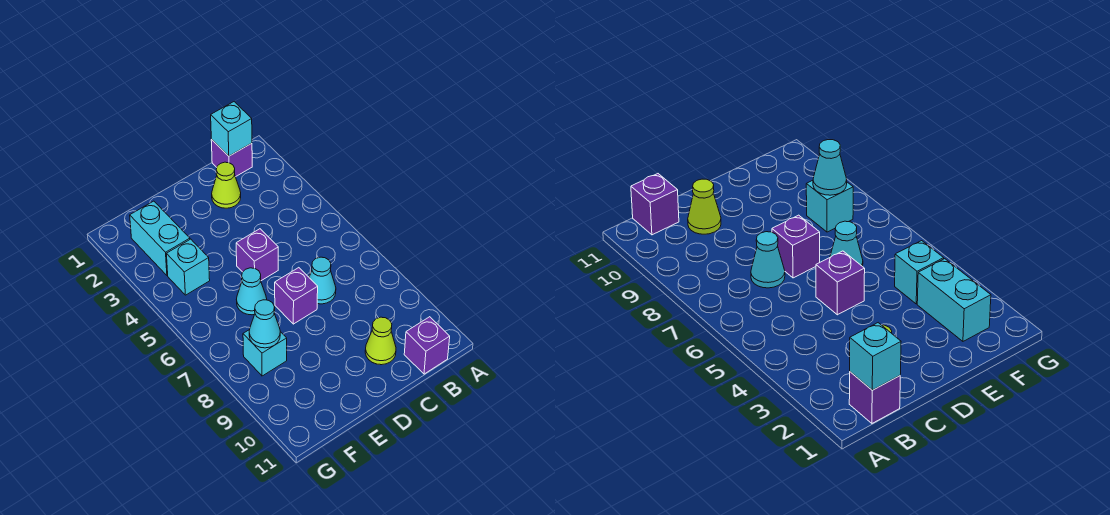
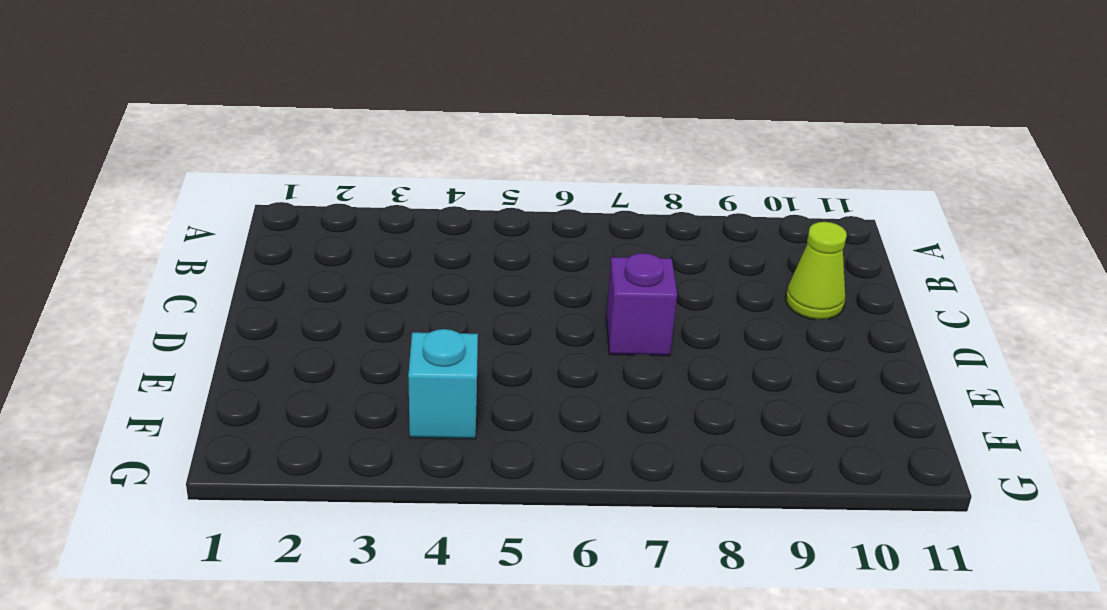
none -> purple 1x1 brick [211,140,252,177]
none -> purple 1x1 brick [404,317,450,374]
none -> lime 1x1 cone [212,162,241,208]

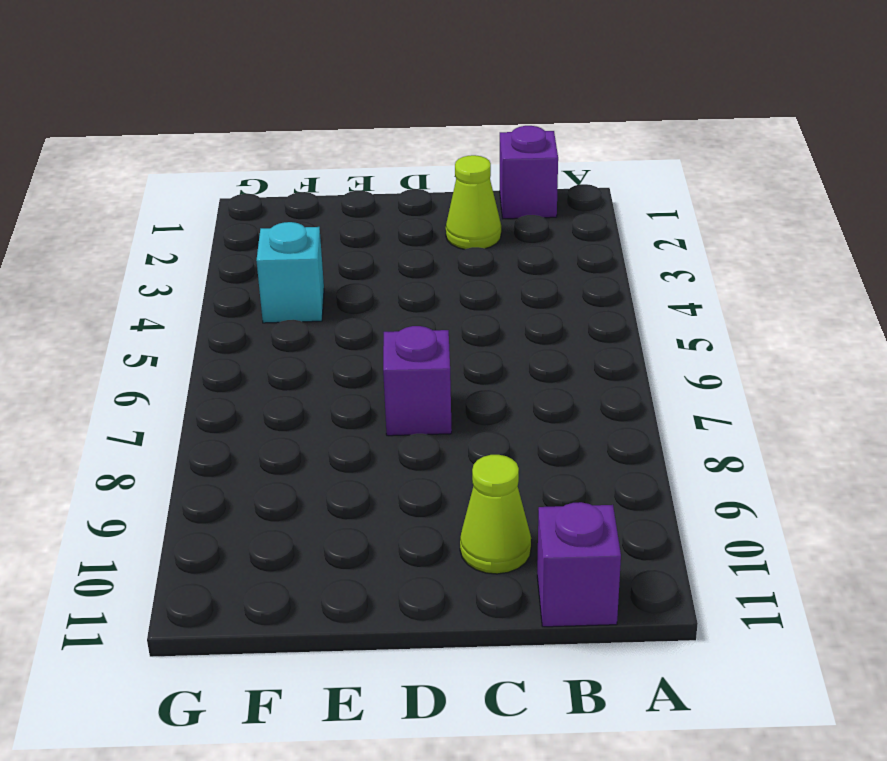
none -> cyan 1x1 cone [309,257,336,304]
none -> purple 1x1 brick [236,229,278,281]
none -> cyan 1x1 cone [237,268,267,315]

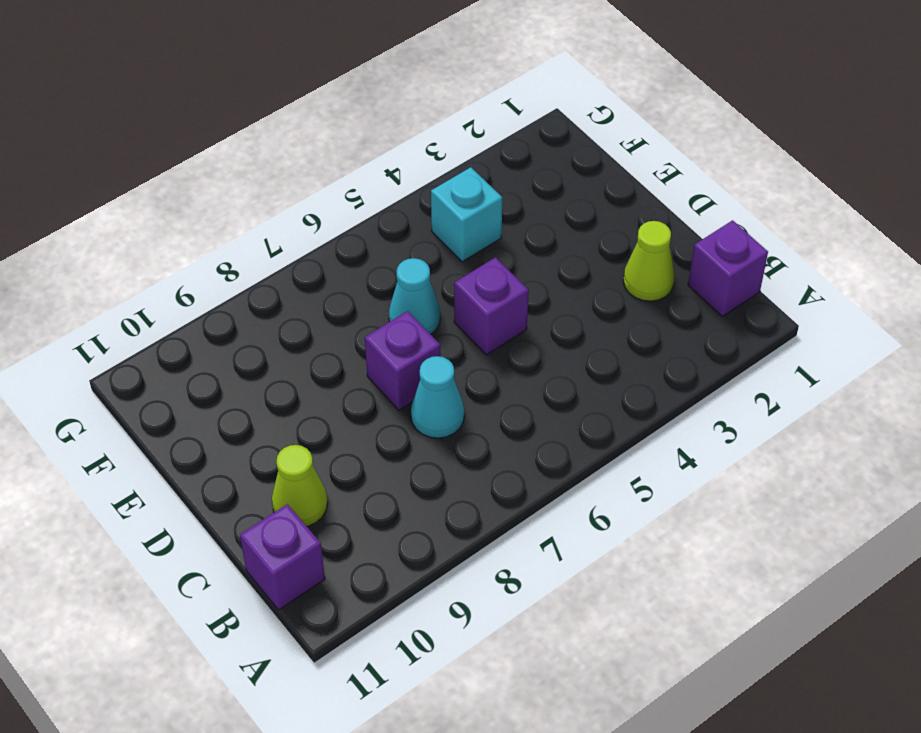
none -> cyan 1x2 brick [130,201,190,276]
none -> cyan 1x1 brick [243,330,287,376]
none -> cyan 1x1 brick [211,102,252,156]

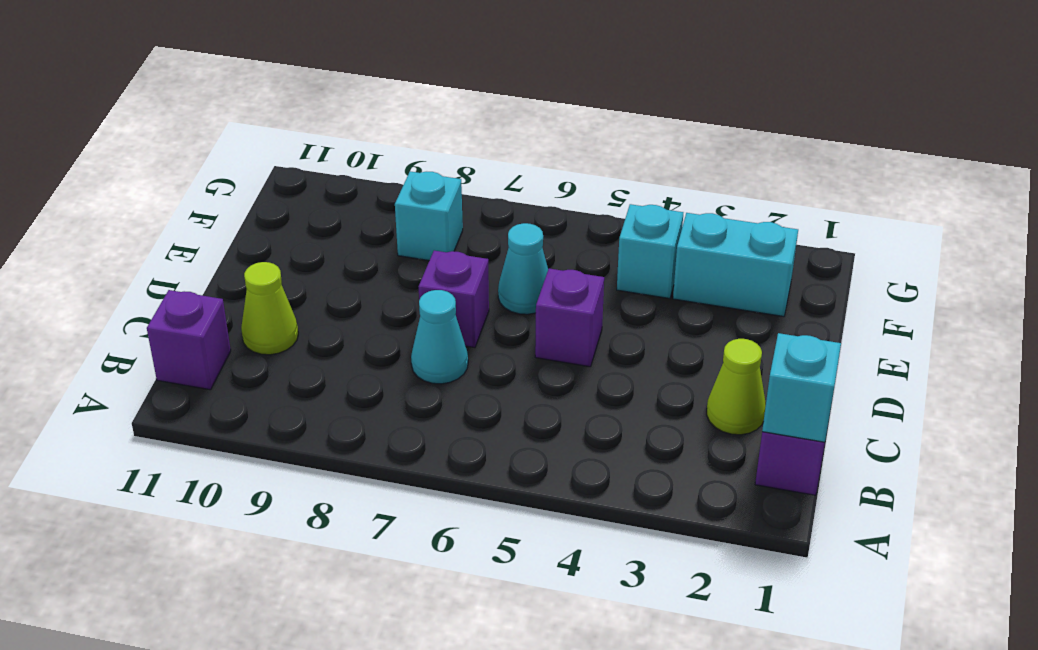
none -> cyan 1x1 cone [249,300,280,348]

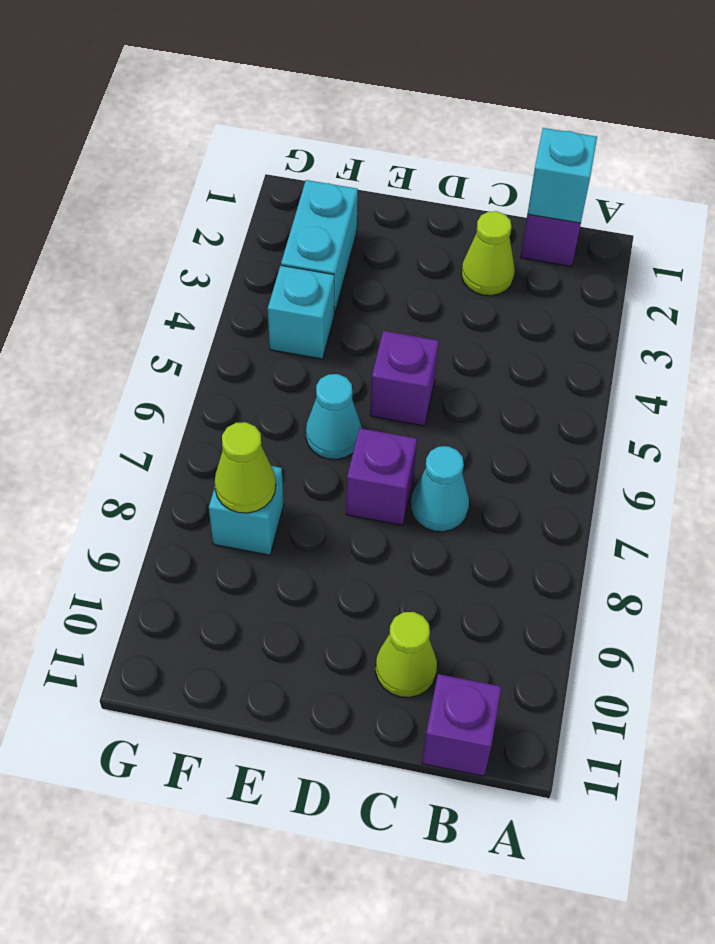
lime 1x1 cone [215,422,276,513] -> cyan 1x1 cone [249,300,280,348]

